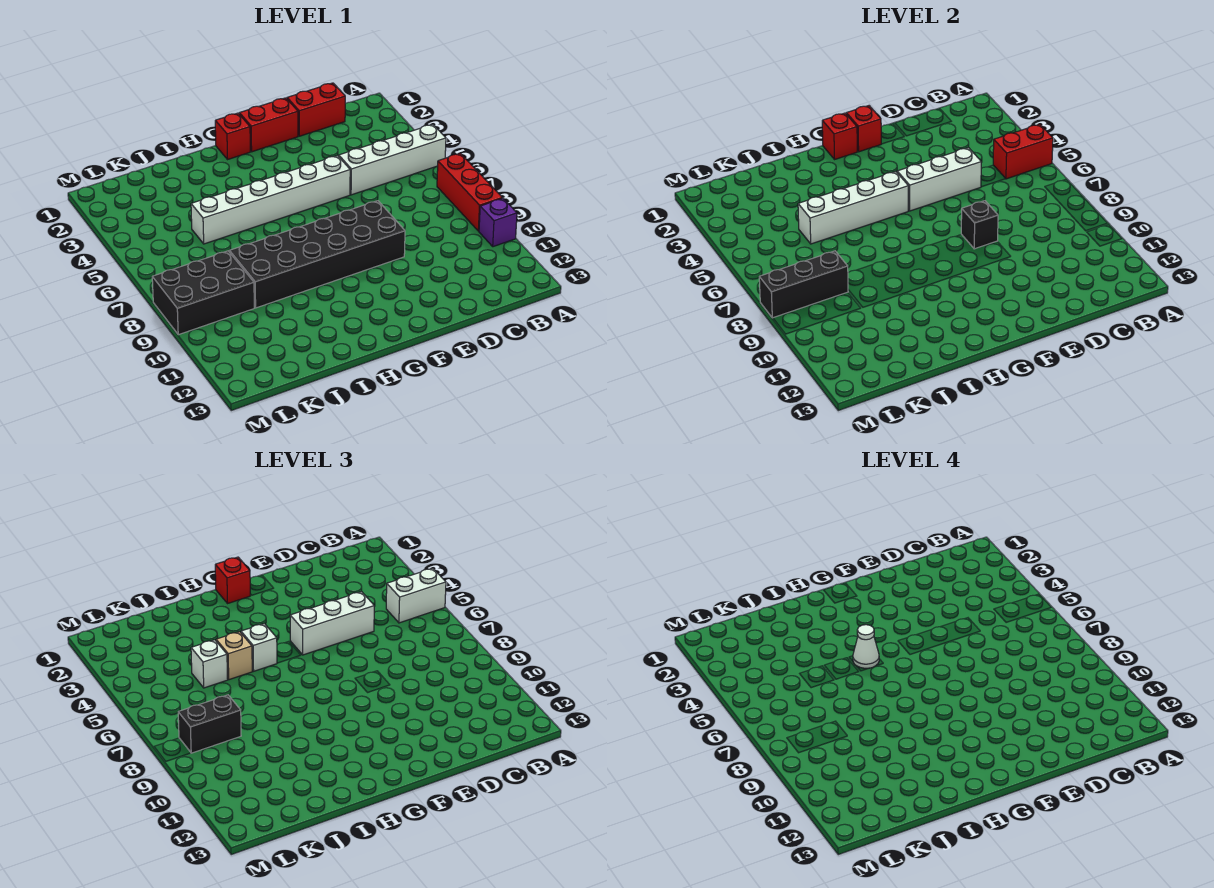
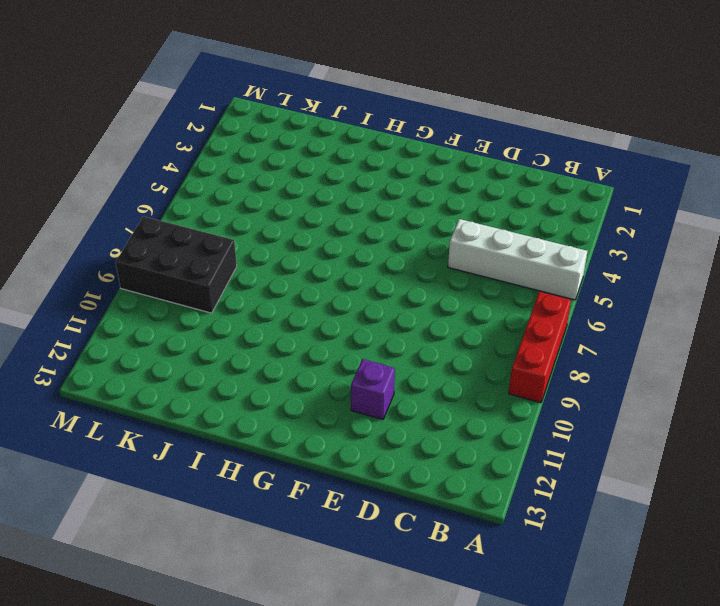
purple 1x1 brick [351,359,395,419] -> purple 1x1 brick moved to [479,198,517,247]
none -> red 1x2 brick [287,83,345,136]
none -> red 1x2 brick [239,98,298,152]
none -> white 1x6 brick [191,155,350,244]

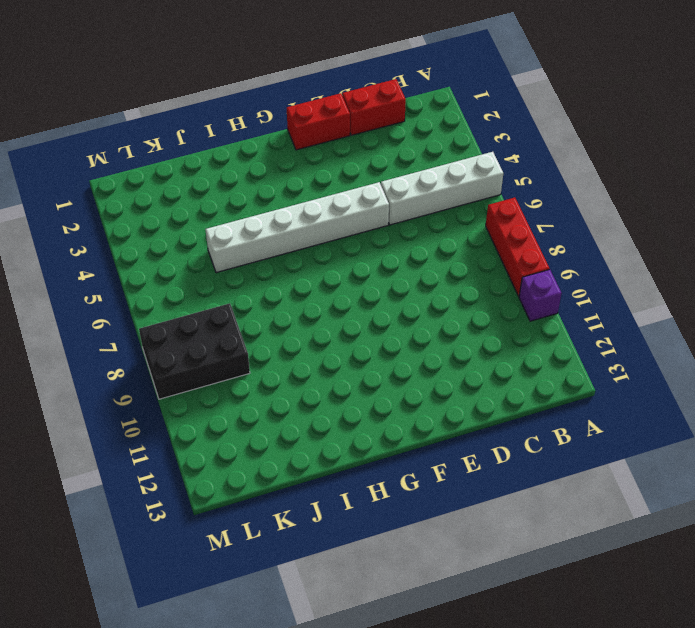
none -> black 2x6 brick [229,201,405,308]
none -> red 1x1 brick [215,113,250,159]
none -> red 1x2 brick [993,124,1053,179]

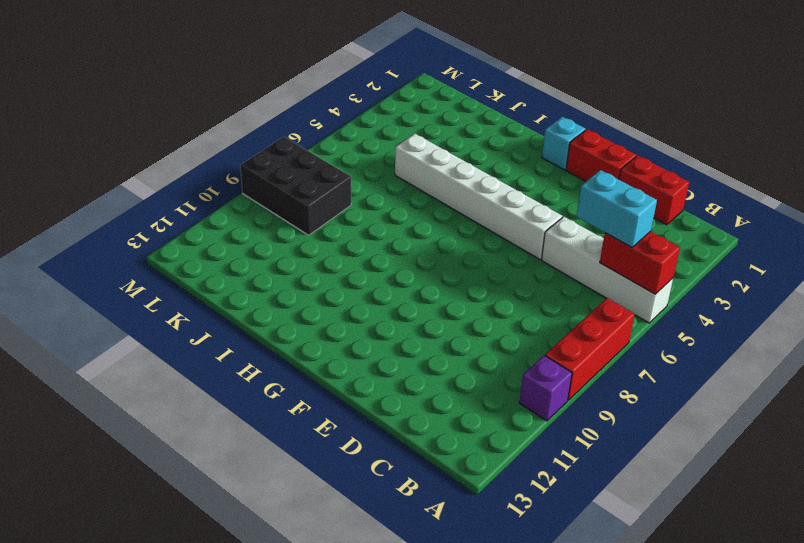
cyan 1x2 brick [577,170,657,247] -> white 1x2 brick [386,568,446,623]
cyan 1x1 brick [542,117,586,170] -> red 1x1 brick [215,113,250,159]
none -> black 2x6 brick [229,201,405,308]
none -> white 1x3 brick [897,148,981,211]
none -> black 1x1 brick [961,201,998,249]

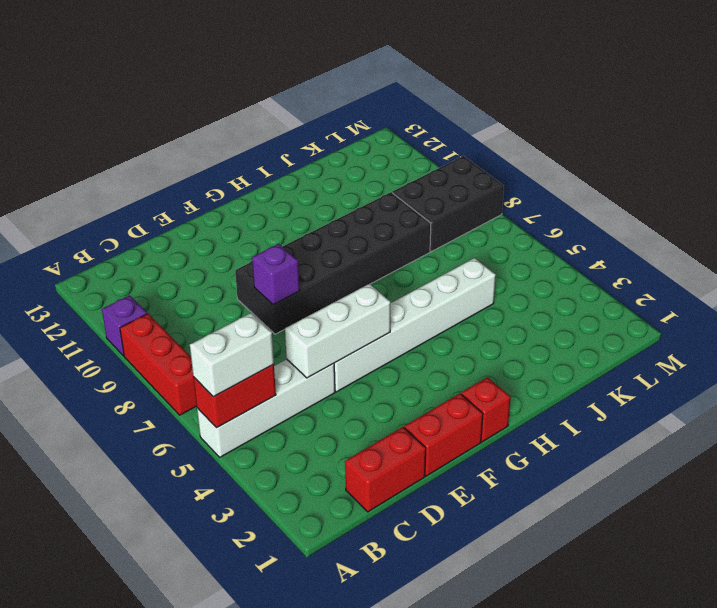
purple 1x1 brick [252,244,300,305] -> black 1x1 brick [961,201,998,249]
none -> red 1x1 brick [846,106,881,152]
none -> red 1x1 brick [822,113,857,159]
none -> white 1x4 brick [798,172,908,244]

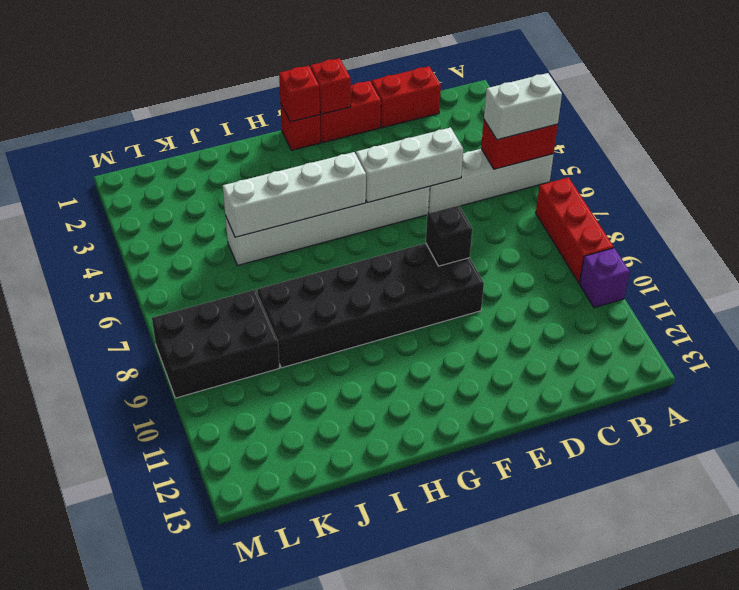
none -> black 1x3 brick [759,251,848,318]
none -> white 1x3 brick [290,592,374,655]
none -> red 1x1 brick [215,557,250,603]

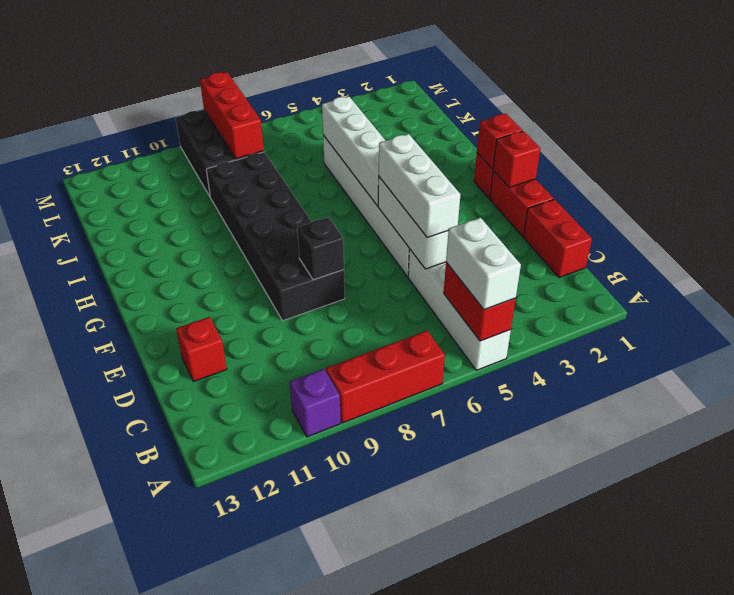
red 1x1 brick [176,317,227,382] -> red 1x1 brick moved to [215,557,250,603]
red 1x3 brick [200,72,264,159] -> black 1x3 brick [759,251,848,318]
none -> white 1x1 brick [241,623,277,671]
none -> tan 1x1 brick [216,632,252,680]
none -> white 1x1 brick [191,640,228,688]

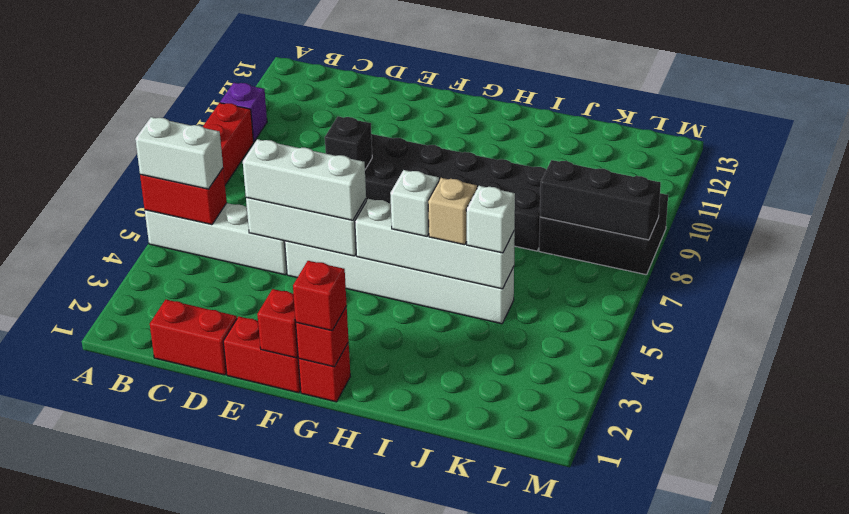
none -> black 1x2 brick [178,695,241,753]
none -> white 1x1 cone [853,625,879,668]

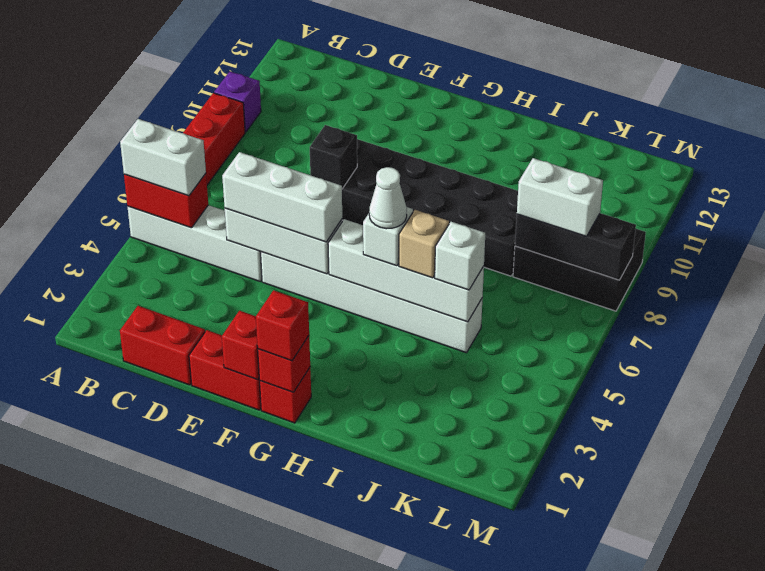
white 1x2 brick [517,158,603,236] -> black 1x2 brick [178,695,241,753]

